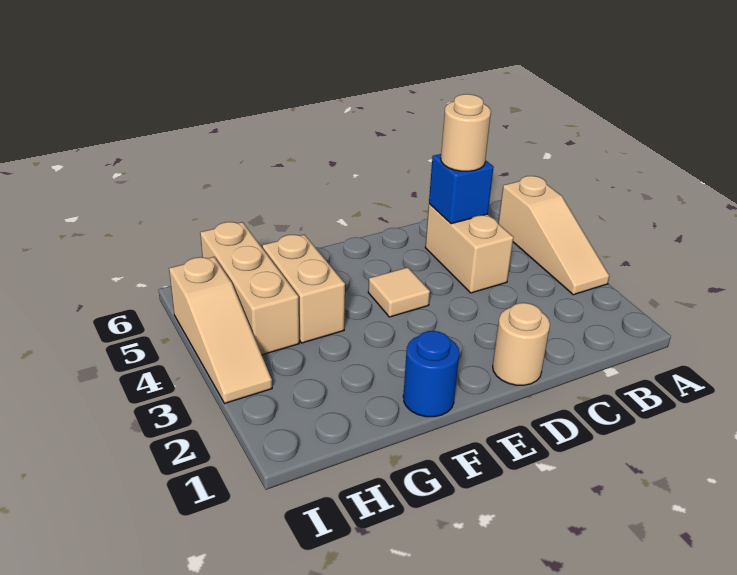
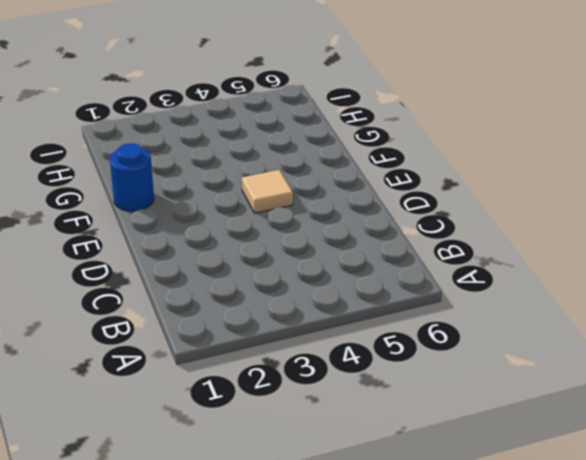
none -> tan 1x3 slope [498,176,609,295]
none -> tan 1x2 brick [425,204,513,293]

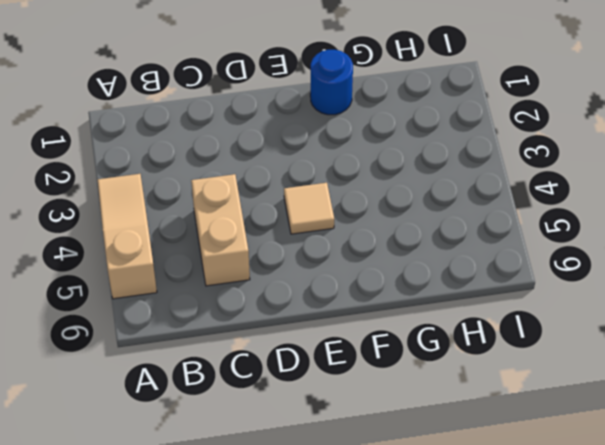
none -> tan 1x1 round brick [493,303,550,385]
none -> tan 1x2 brick [262,235,345,343]

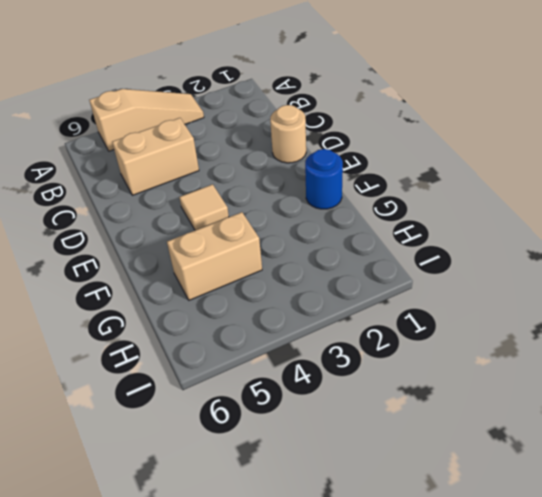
none -> tan 1x3 brick [200,222,299,355]
none -> tan 1x3 slope [169,257,272,403]

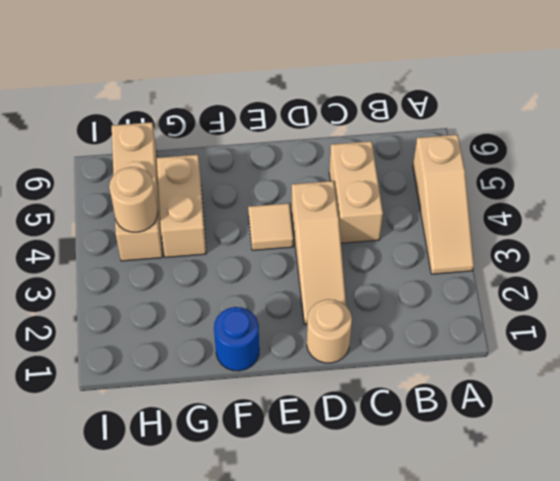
tan 1x3 slope [291,181,346,324] -> tan 1x3 slope moved to [169,257,272,403]
tan 1x1 round brick [109,167,158,232] -> tan 1x1 round brick moved to [441,94,491,171]
none -> blue 1x1 brick [429,154,494,224]

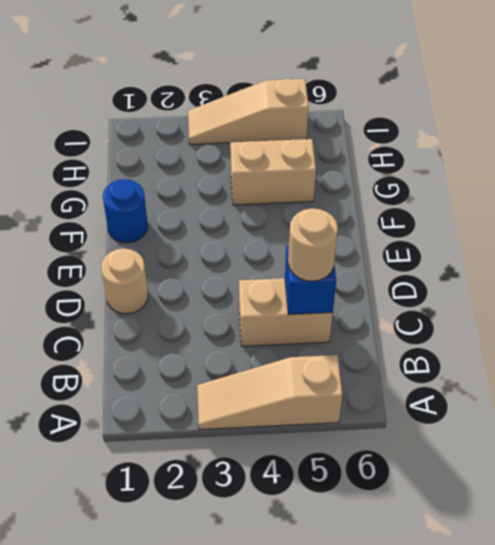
none -> tan 1x1 tile [368,267,430,317]
none -> tan 1x3 brick [200,222,299,355]

